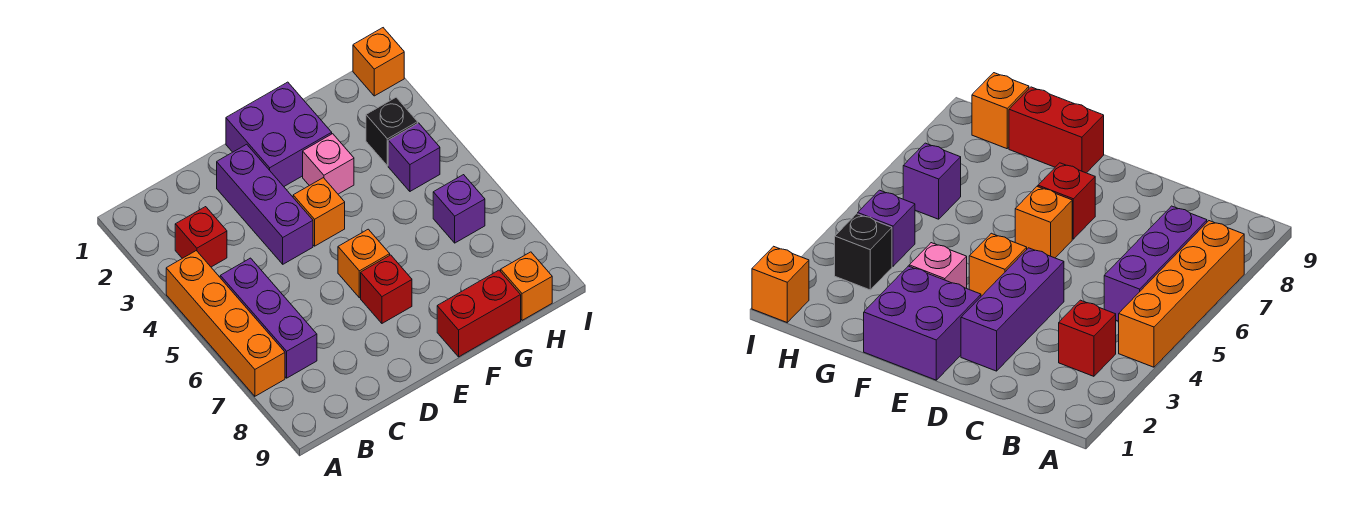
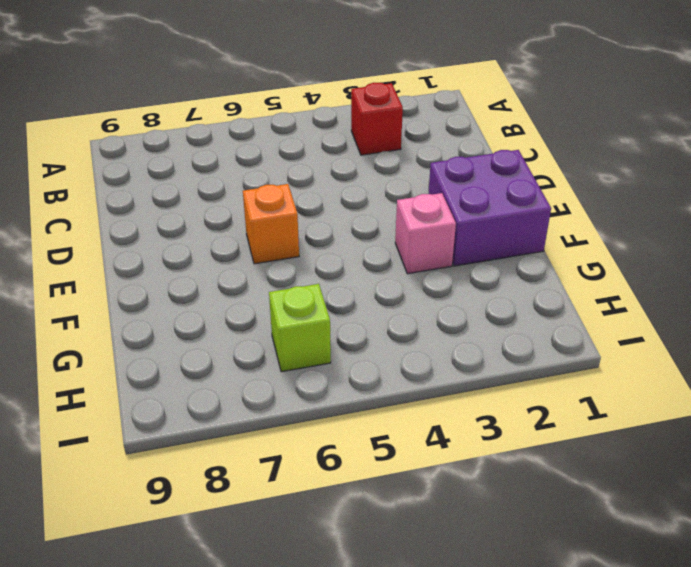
lime 1x1 brick [269,284,331,372] -> purple 1x1 brick [433,175,485,243]
none -> orange 1x4 brick [166,251,285,396]
none -> purple 1x3 brick [220,258,317,378]
none -> purple 1x3 brick [217,144,313,264]

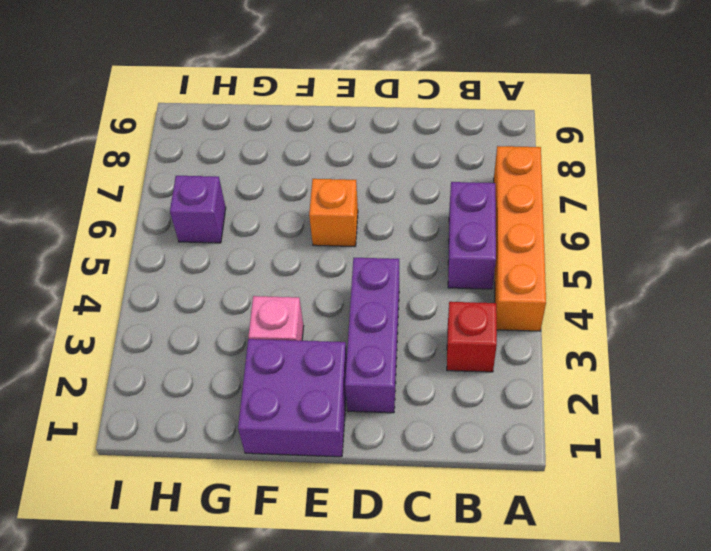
purple 1x2 brick [448,182,496,289] -> purple 1x3 brick [220,258,317,378]
none -> orange 1x1 brick [293,178,345,246]
none -> red 1x1 brick [361,255,412,323]
none -> red 1x2 brick [437,270,521,357]

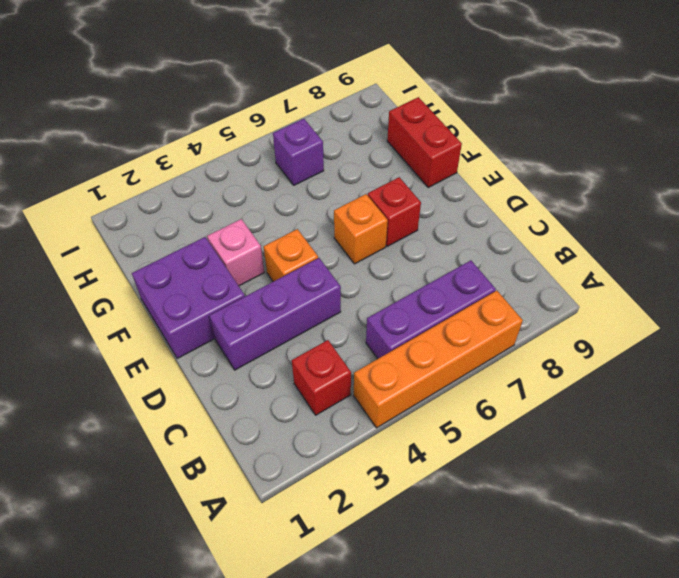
none -> black 1x1 brick [366,97,418,166]
none -> purple 1x1 brick [388,123,440,191]
none -> orange 1x1 brick [501,252,552,320]

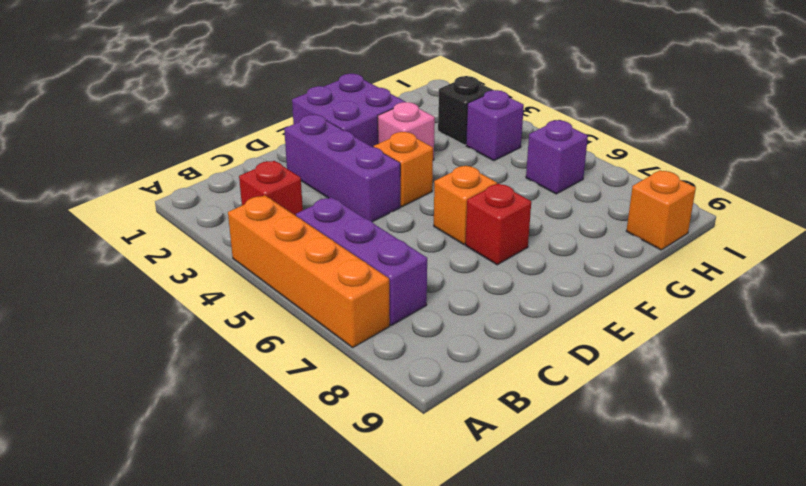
none -> red 1x2 brick [437,270,521,357]
none -> orange 1x1 brick [353,28,404,96]

